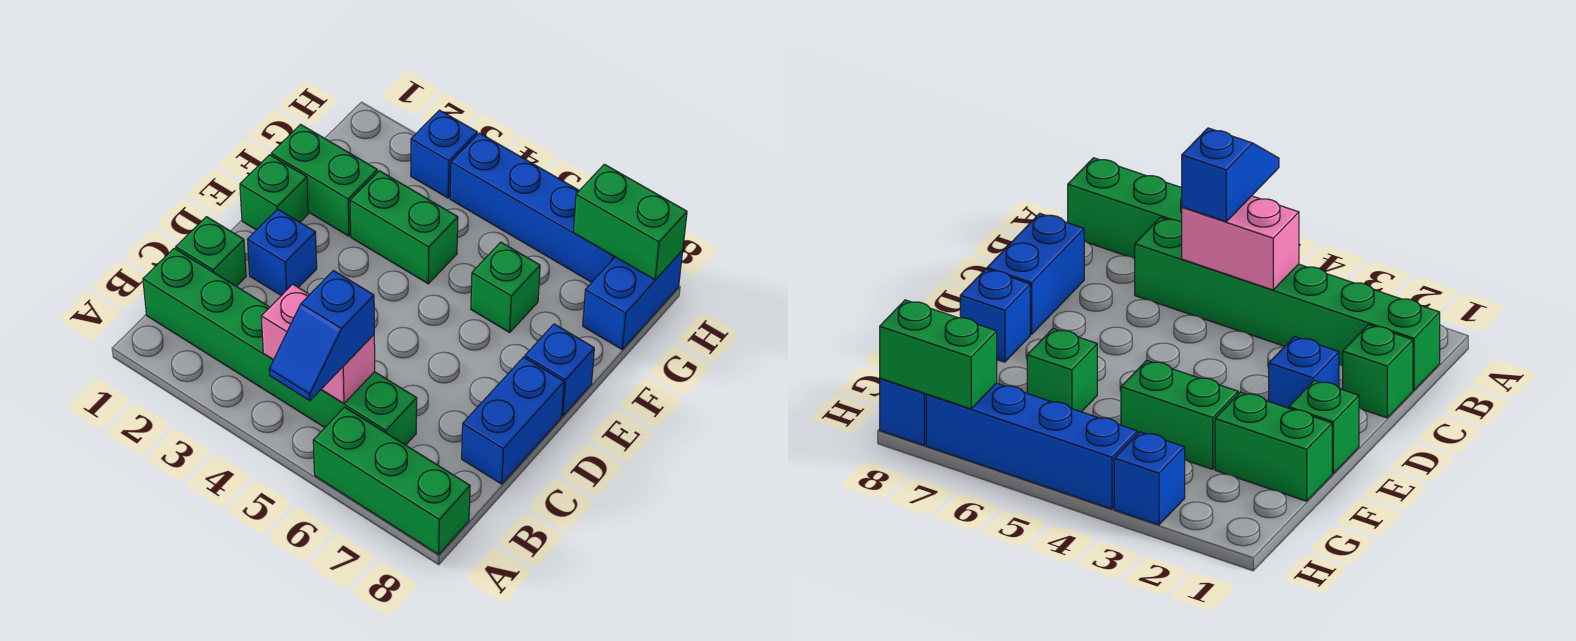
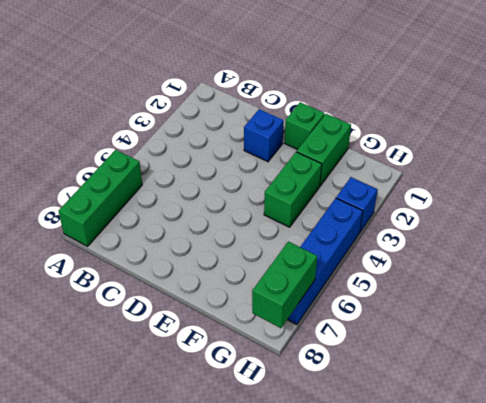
none -> green 1x6 brick [143,248,417,445]
none -> green 1x1 brick [176,217,246,286]
none -> blue 1x2 brick [462,357,564,484]

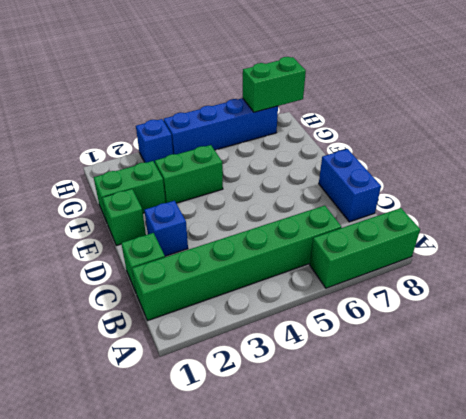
none -> blue 1x1 brick [525,324,594,416]
none -> green 1x1 brick [471,242,540,332]
none -> blue 1x2 brick [583,250,683,349]

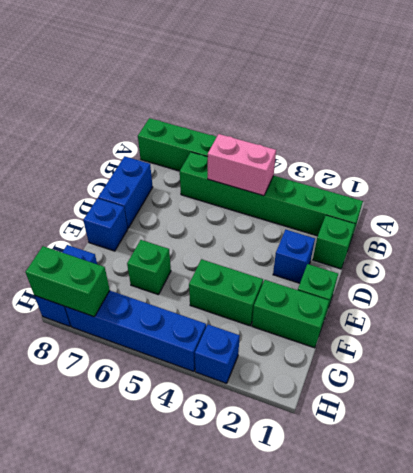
none -> blue 1x2 slope [269,271,374,401]

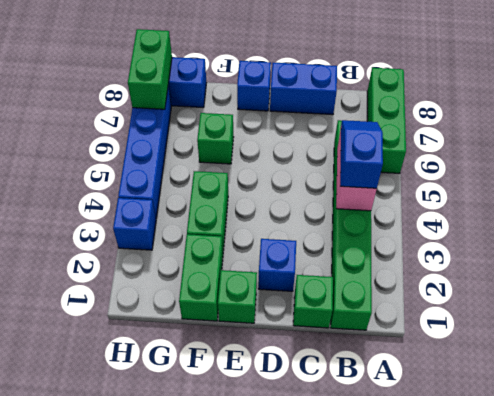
blue 1x2 slope [340,120,383,189] -> blue 1x2 slope turned to [269,271,374,401]

